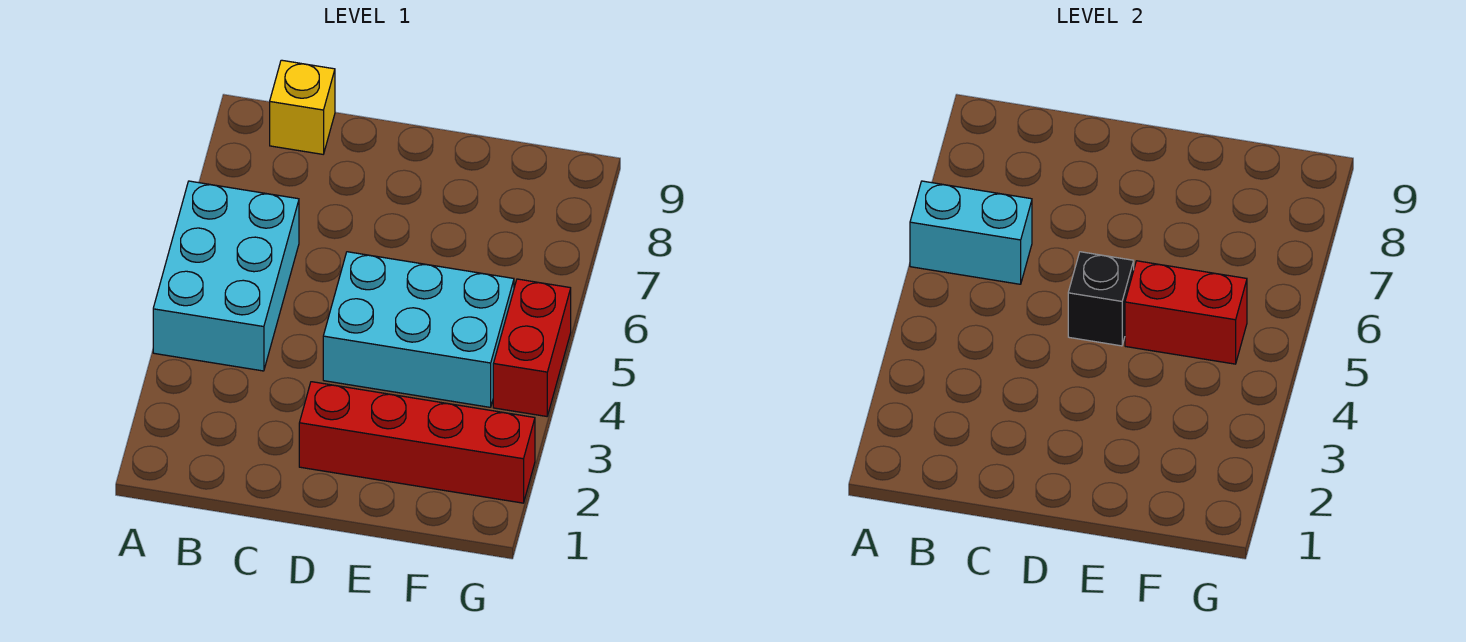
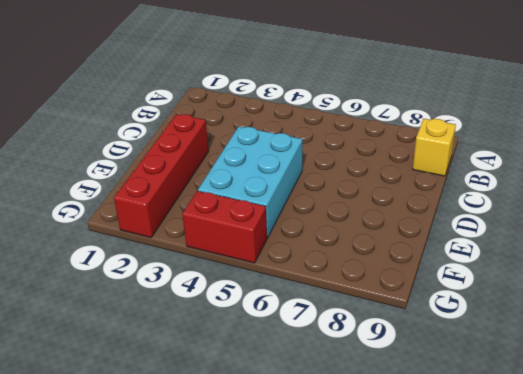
none -> cyan 2x3 brick [153,181,299,371]
none -> cyan 1x2 brick [910,181,1032,284]

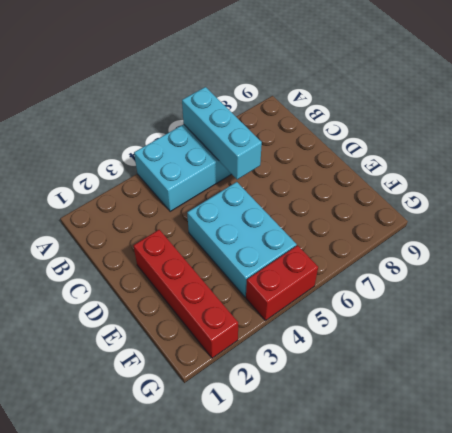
cyan 1x3 brick [182,87,262,180] -> cyan 1x2 brick [910,181,1032,284]
none -> yellow 1x1 brick [270,60,335,154]
none -> black 1x1 brick [1068,252,1134,346]

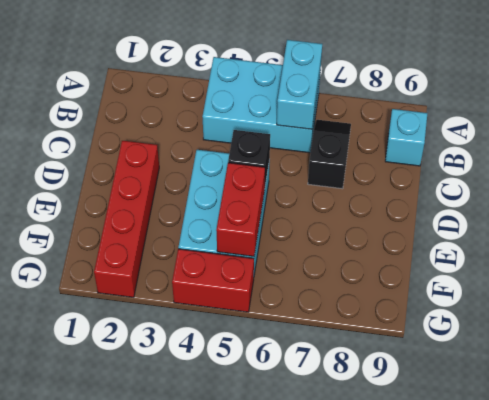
black 1x2 slope [308,120,351,189] -> none
cyan 1x1 brick [385,109,427,166] -> yellow 1x1 brick [270,60,335,154]

